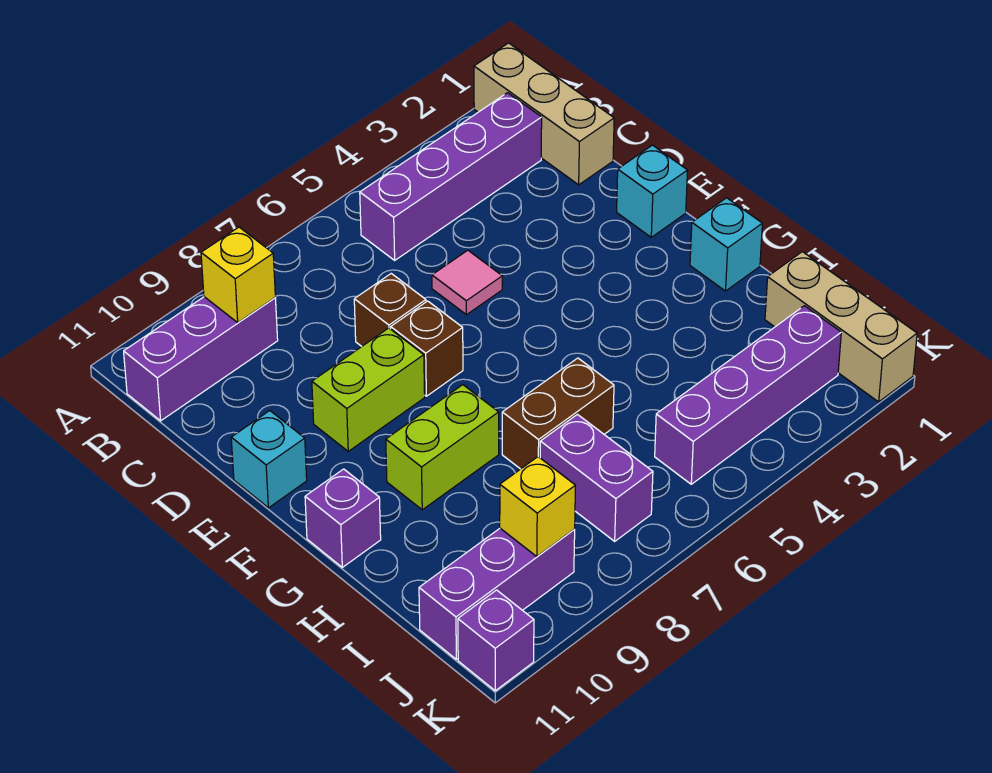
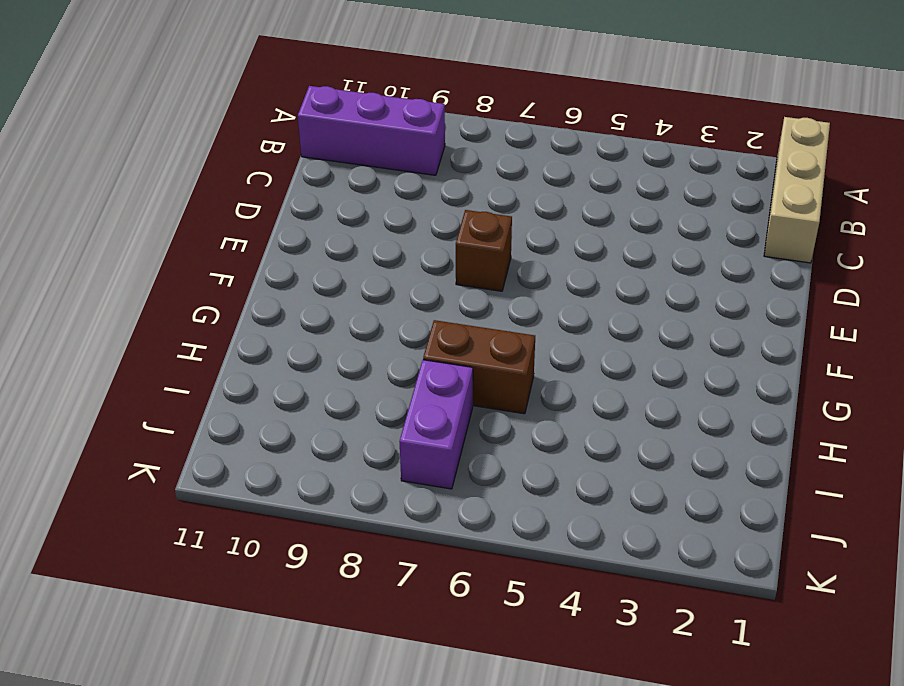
none -> purple 1x4 brick [360,93,542,260]
none -> pink 1x1 tile [432,250,502,315]
none -> brown 1x1 brick [354,274,426,346]

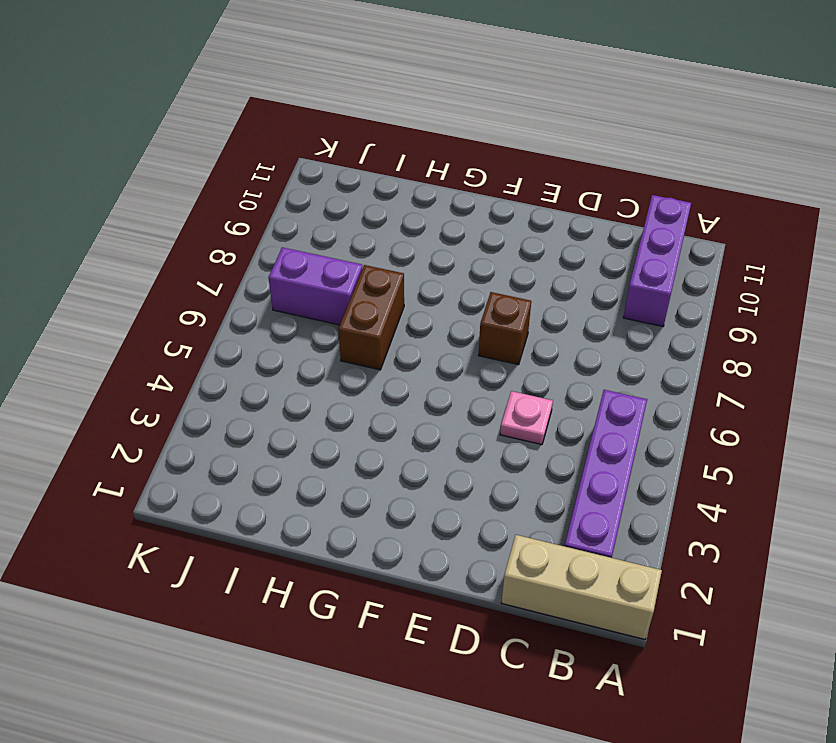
pink 1x1 plate [500,391,553,445] -> pink 1x1 tile [432,250,502,315]
none -> brown 1x1 brick [354,274,426,346]
none -> cyan 1x1 brick [617,145,688,237]
none -> lime 1x2 brick [312,328,425,451]

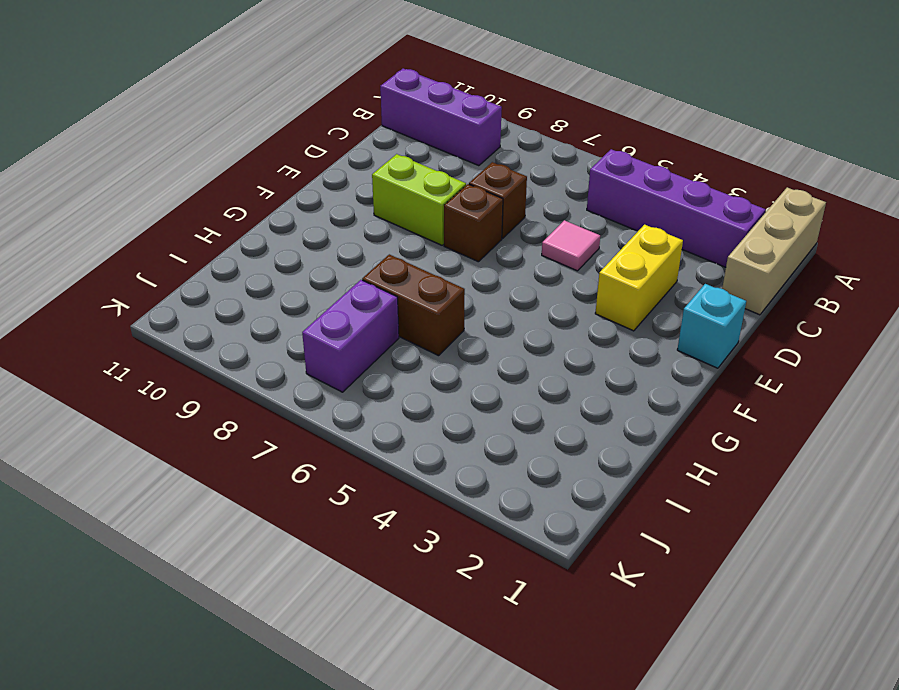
yellow 1x2 brick [595,225,683,331] -> none
none -> cyan 1x1 brick [231,411,307,508]
none -> cyan 1x1 brick [690,198,762,291]
none -> lime 1x2 brick [386,385,499,510]

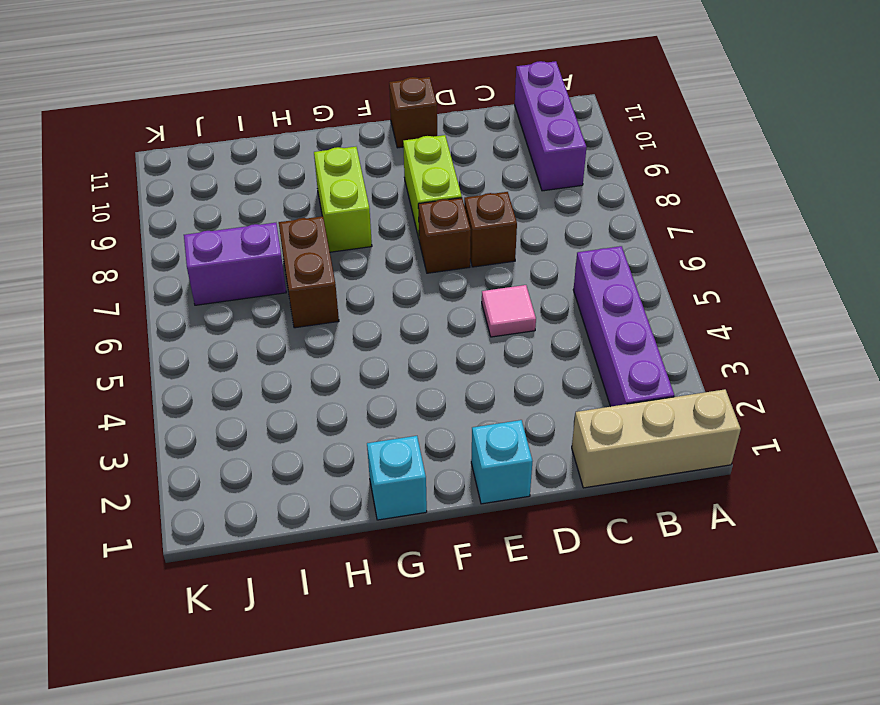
brown 1x1 brick [389,77,437,148] -> cyan 1x1 brick [231,411,307,508]
none -> purple 1x1 brick [305,469,381,567]
none -> tan 1x3 brick [765,252,917,402]
none -> purple 1x4 brick [655,306,841,484]

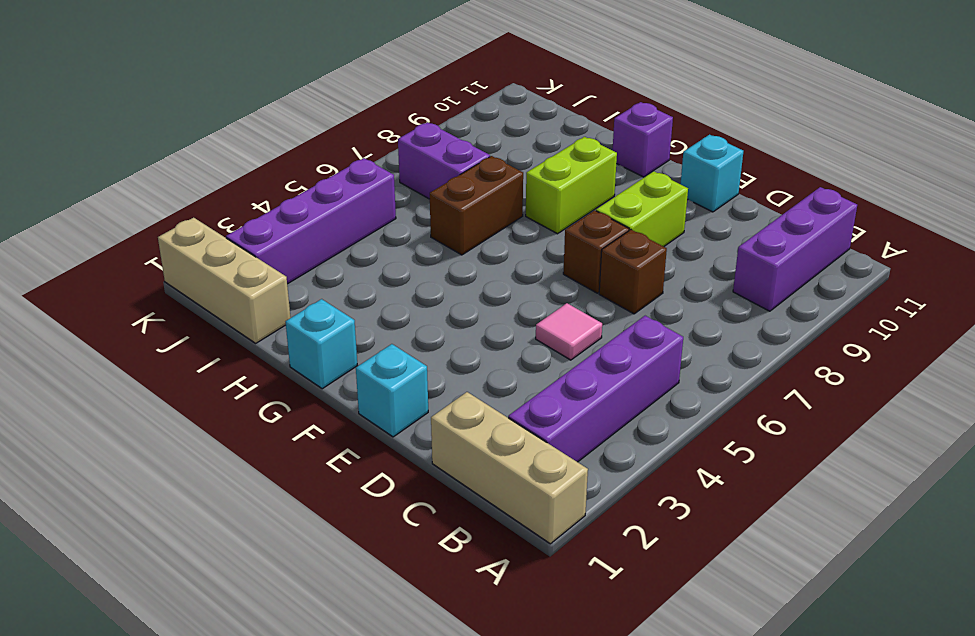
none -> purple 1x3 brick [419,528,575,659]
none -> purple 1x1 brick [458,590,534,691]
none -> yellow 1x1 brick [201,227,275,323]

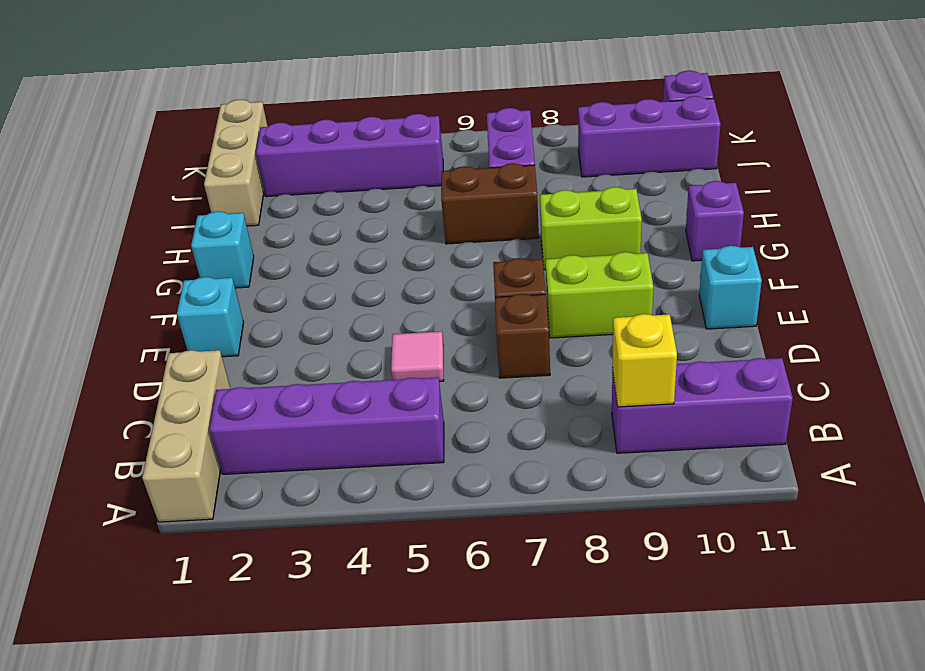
none -> yellow 1x1 brick [500,457,575,557]

